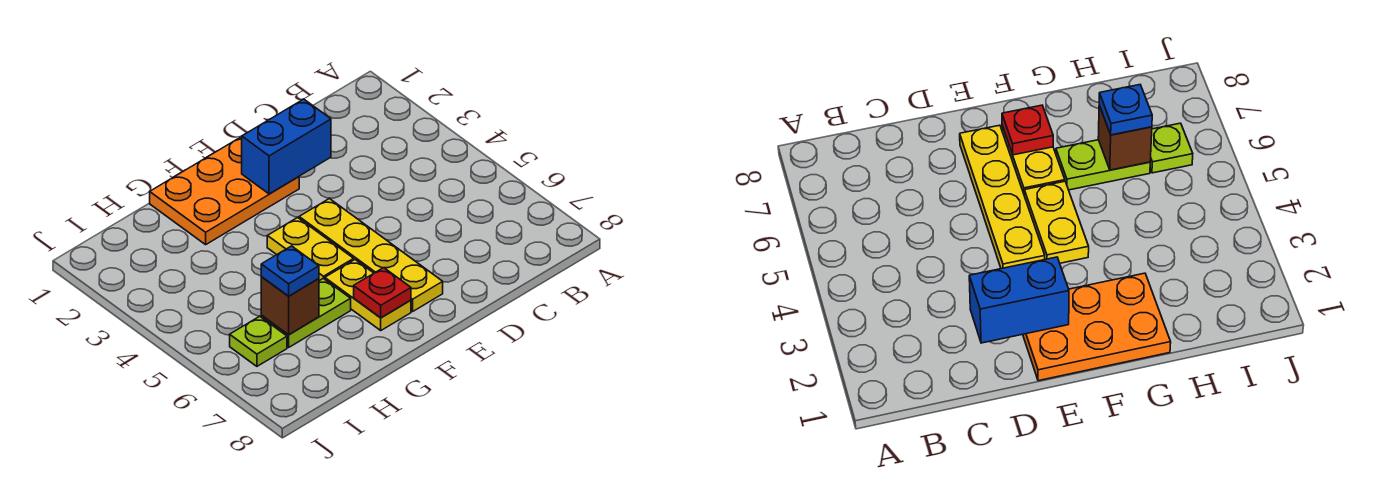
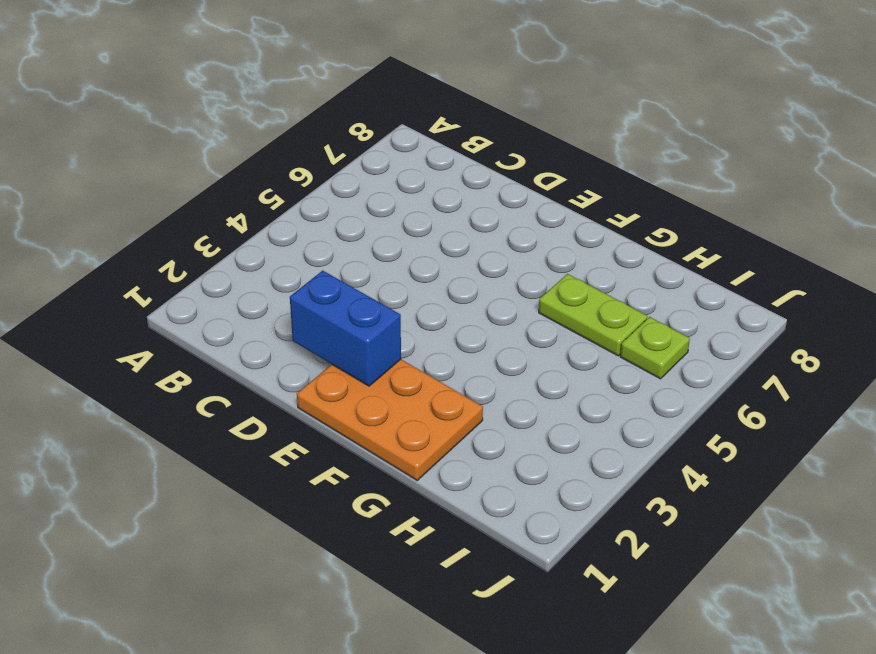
none -> yellow 1x4 plate [299,199,443,312]
none -> yellow 1x2 plate [267,218,354,281]

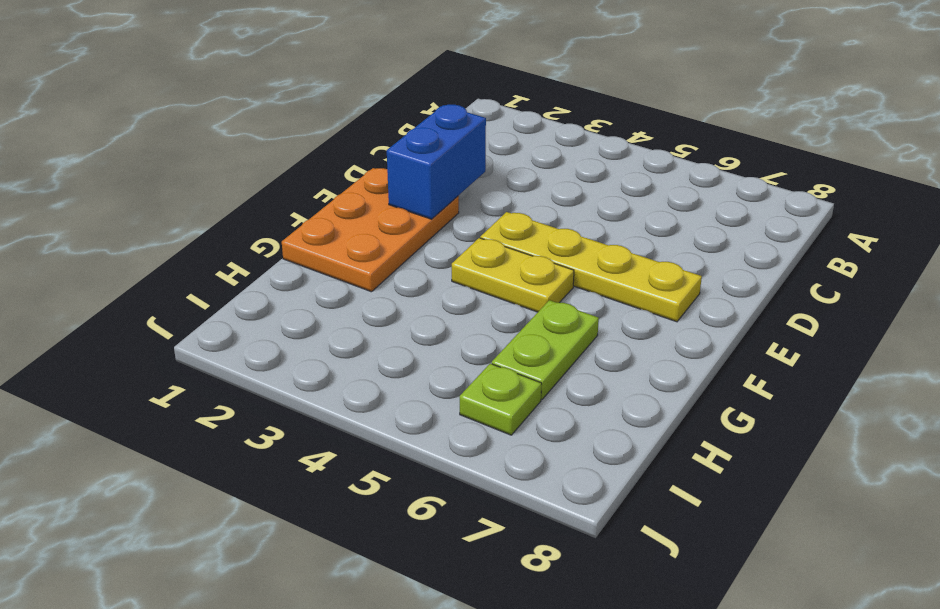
none -> yellow 1x2 plate [325,260,411,330]
none -> red 1x1 plate [354,268,411,318]

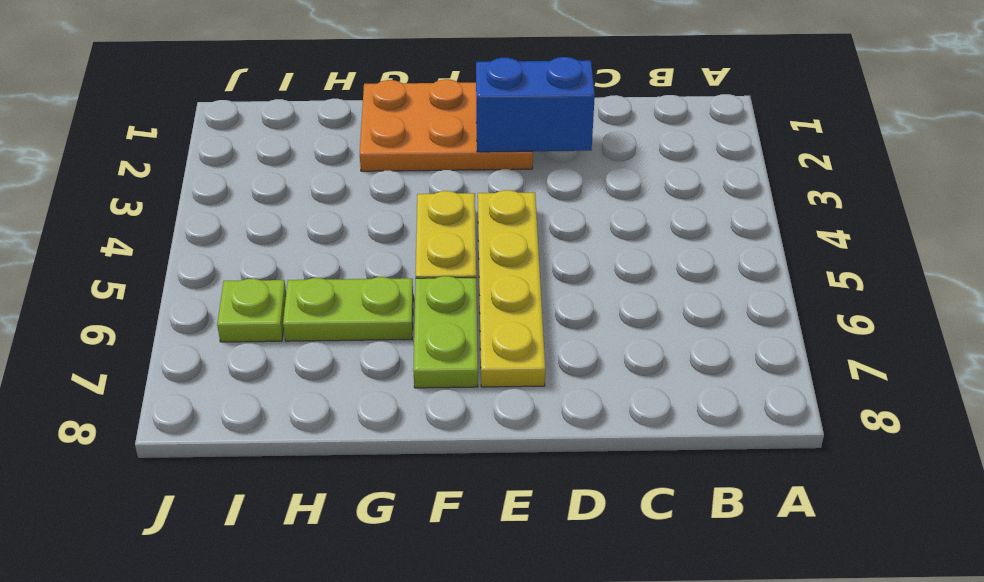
lime 1x2 plate [413,276,478,388] -> yellow 1x2 plate [325,260,411,330]
none -> red 1x1 plate [354,268,411,318]
none -> brown 1x1 brick [261,277,319,335]

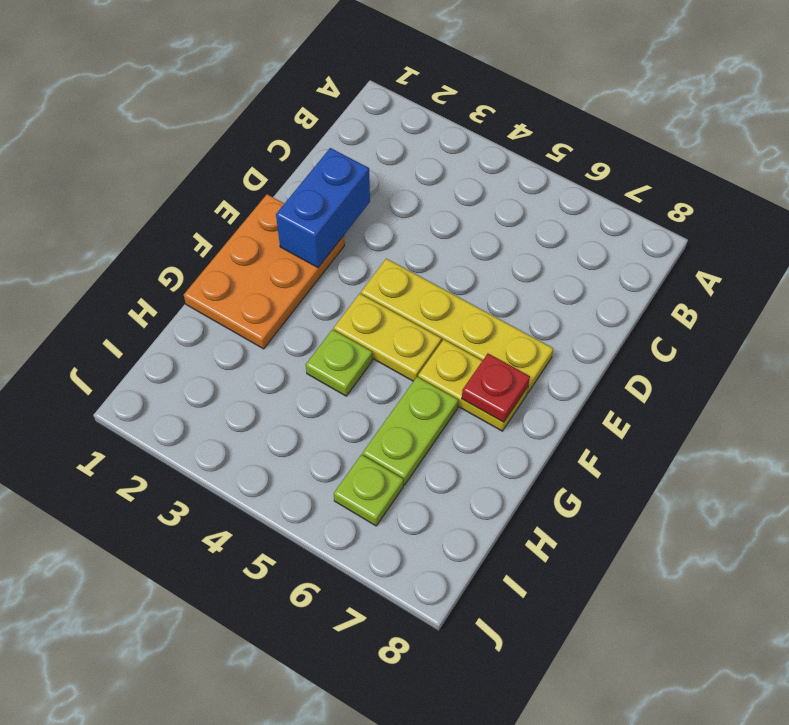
lime 1x1 plate [306,329,372,396] -> none
none -> brown 1x1 brick [261,277,319,335]
none -> blue 1x1 plate [261,246,319,296]

